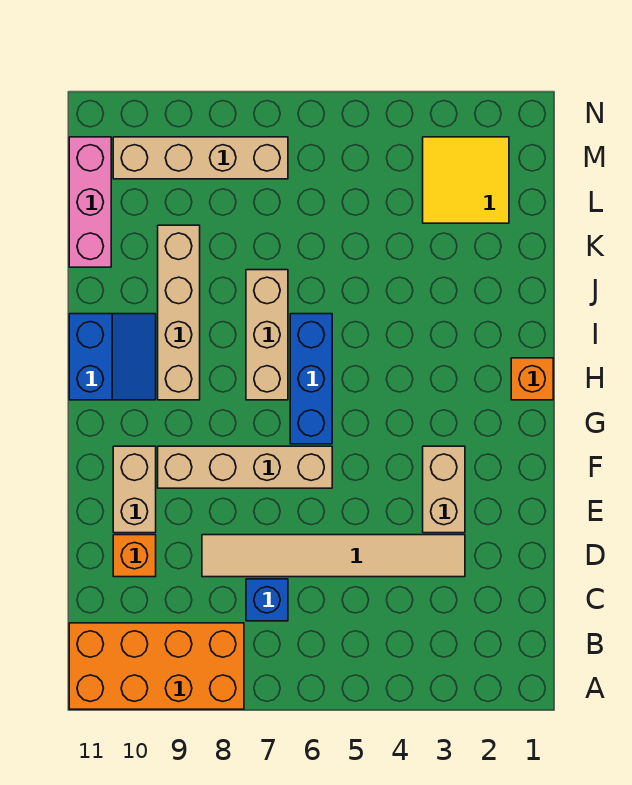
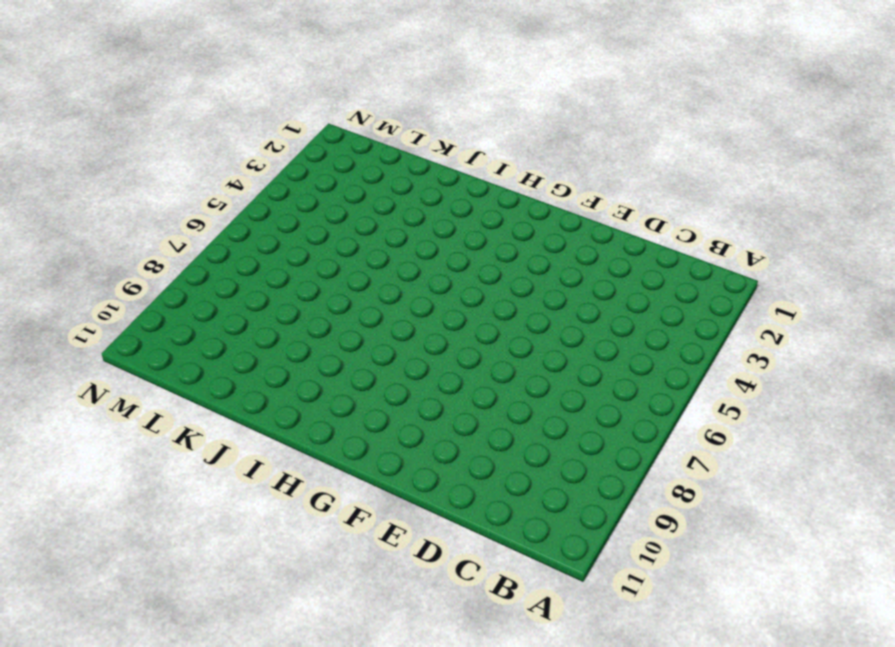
none -> orange 2x4 brick [69,623,244,709]
none -> blue 1x1 brick [246,579,288,621]
none -> tan 1x6 tile [202,535,465,577]

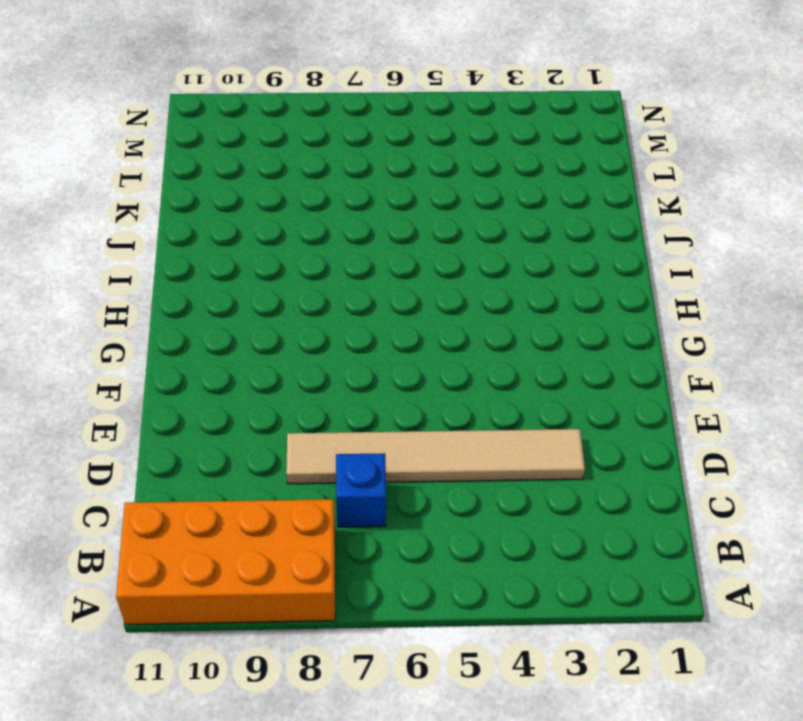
none -> orange 1x1 brick [113,535,156,577]
none -> tan 1x2 brick [423,446,465,533]
none -> tan 1x2 brick [113,446,156,533]

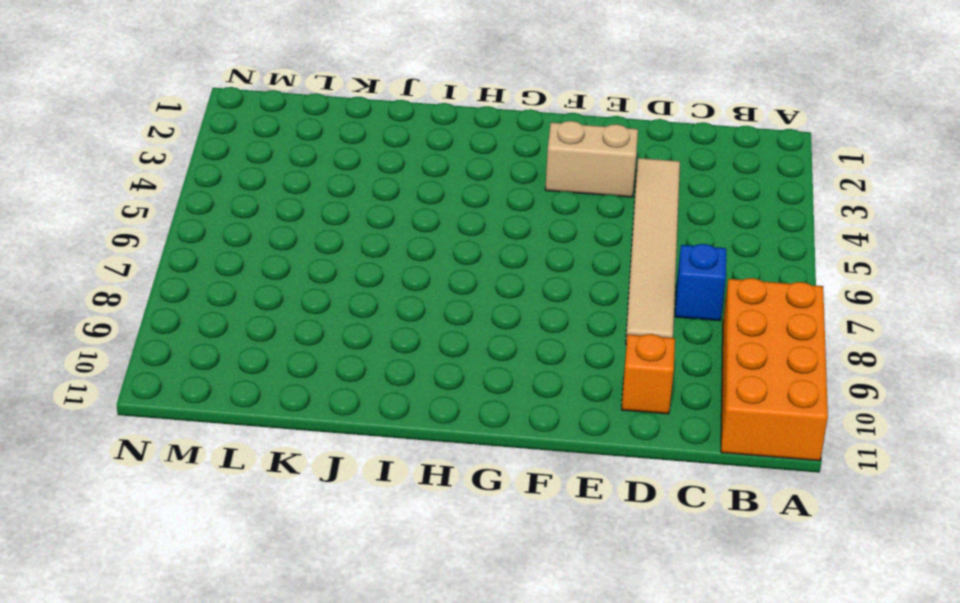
none -> tan 1x2 brick [113,446,156,533]
none -> tan 1x4 brick [158,446,332,488]
none -> blue 1x3 brick [290,314,332,444]

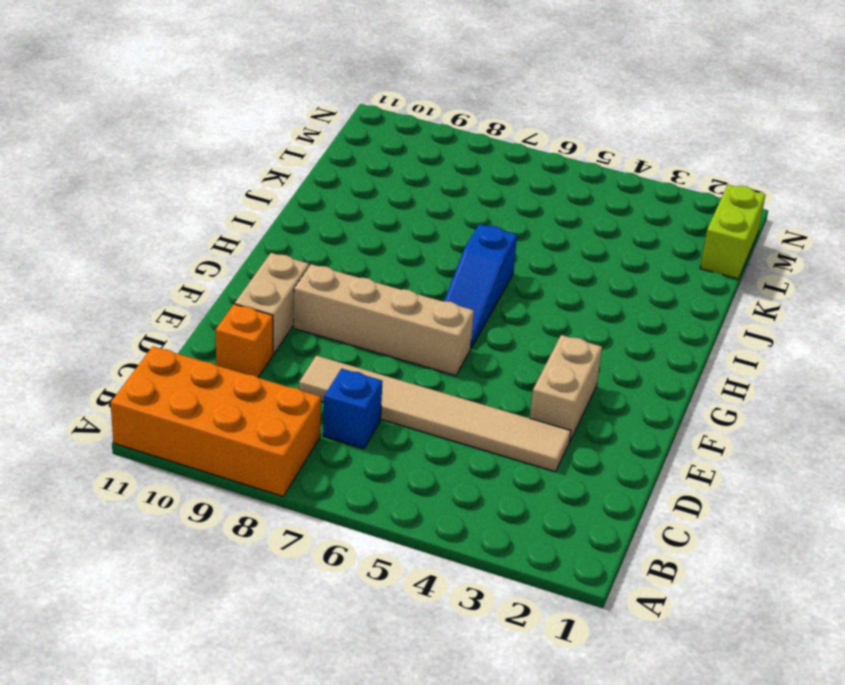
blue 1x3 slope [444,224,517,348] -> blue 1x3 brick [290,314,332,444]
lime 1x2 brick [700,185,765,279] -> none
none -> orange 1x1 brick [511,358,553,400]
none -> tan 1x3 brick [246,270,288,400]
none -> tan 1x4 brick [158,225,200,400]

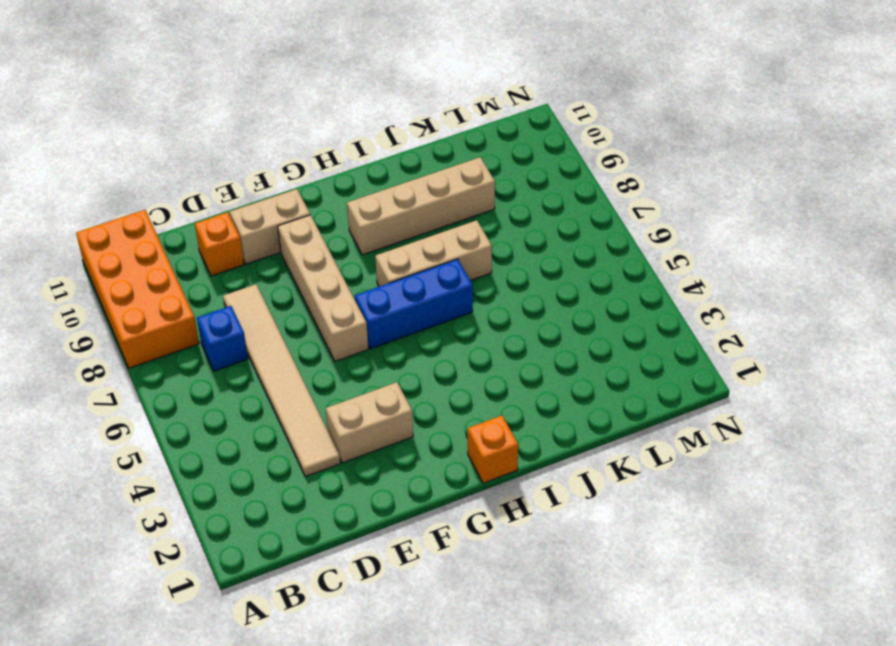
none -> blue 2x2 slope [69,314,156,400]
none -> pink 1x3 brick [69,137,111,267]
none -> yellow 2x2 tile [423,137,509,223]

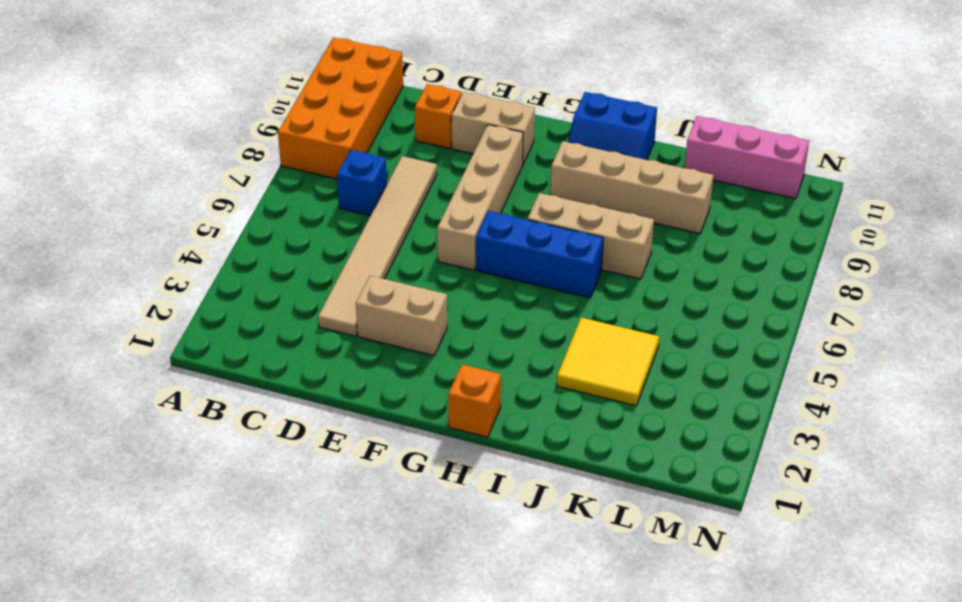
yellow 2x2 tile [557,318,659,406] -> yellow 2x2 tile moved to [423,137,509,223]
none -> tan 1x4 brick [113,137,288,179]

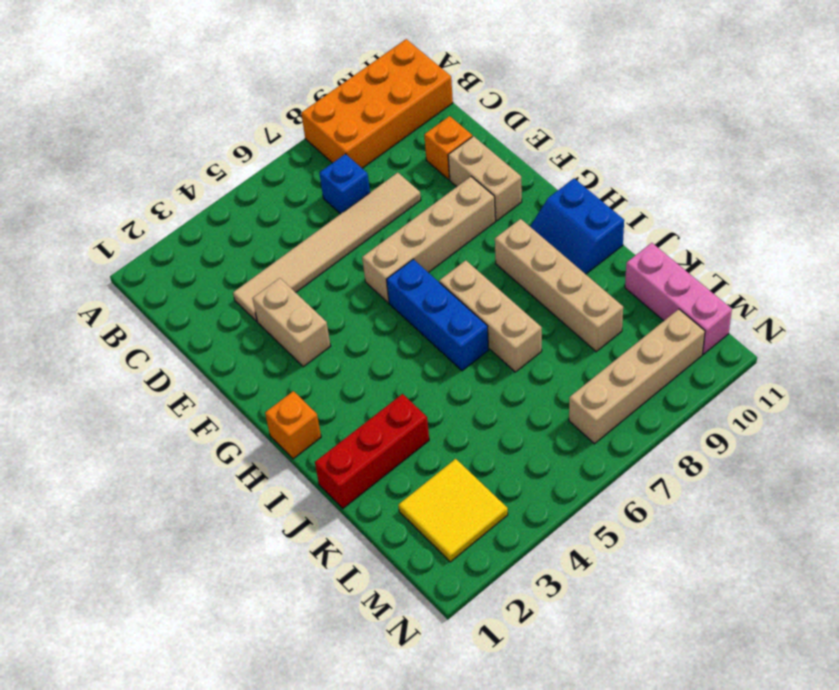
red 1x3 brick [315,394,429,508] -> none

